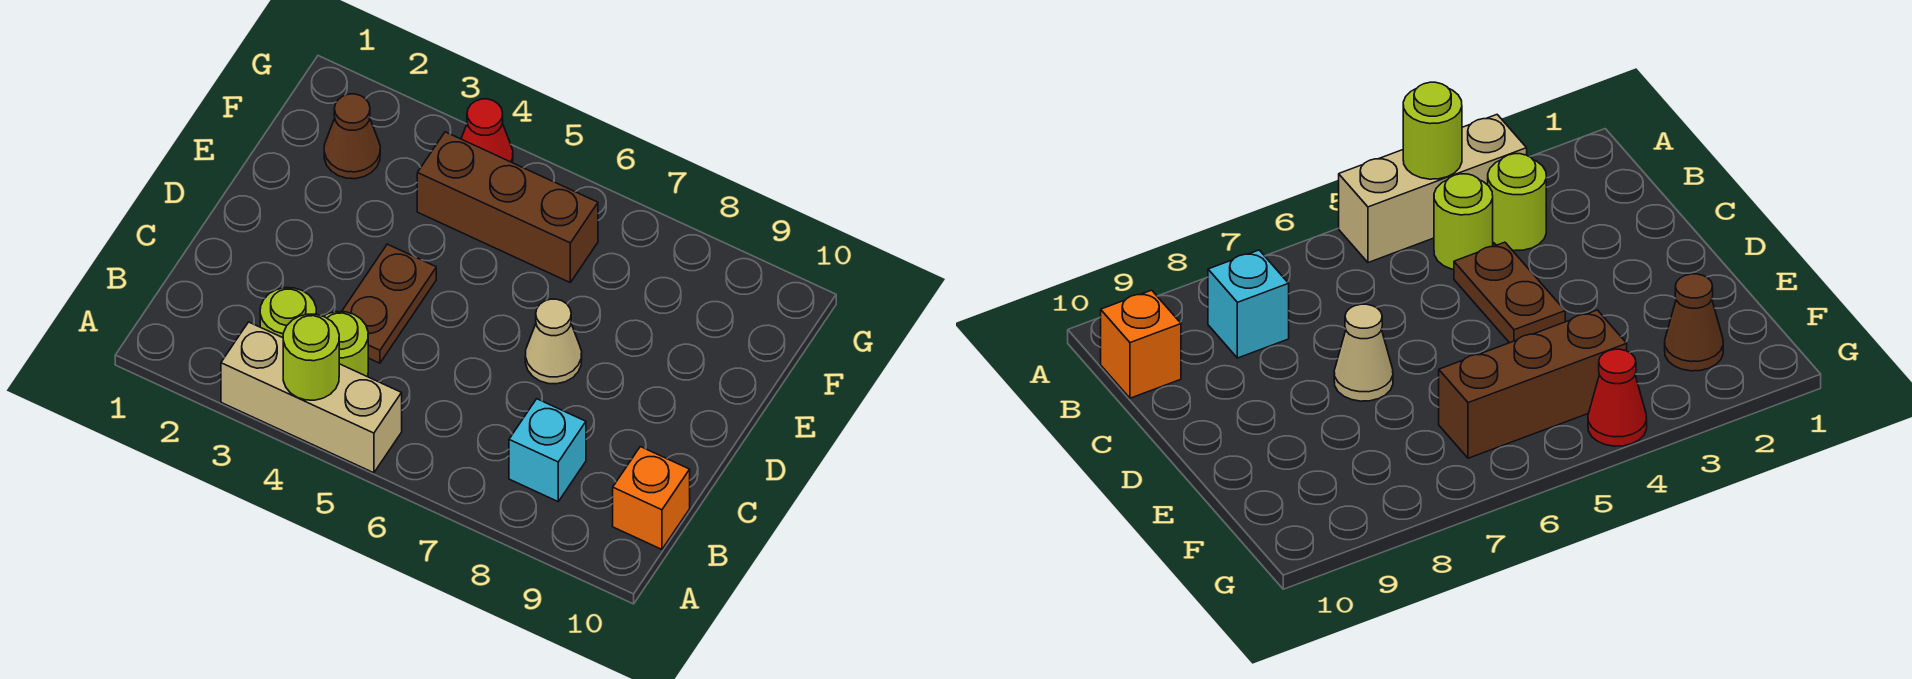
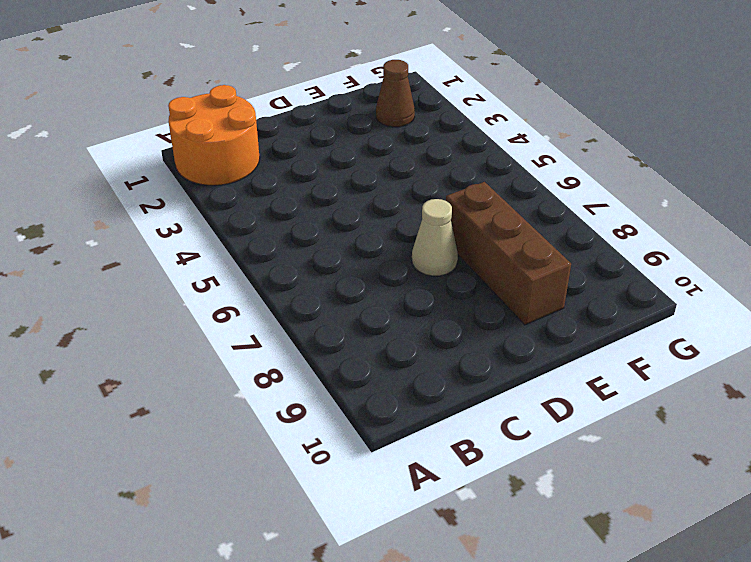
orange 2x2 round brick [168,85,260,185] -> none
brown 1x3 brick [446,182,571,325] -> brown 1x3 brick moved to [417,132,598,282]
none -> tan 1x3 brick [221,322,402,473]
none -> lime 1x1 round brick [260,288,316,338]

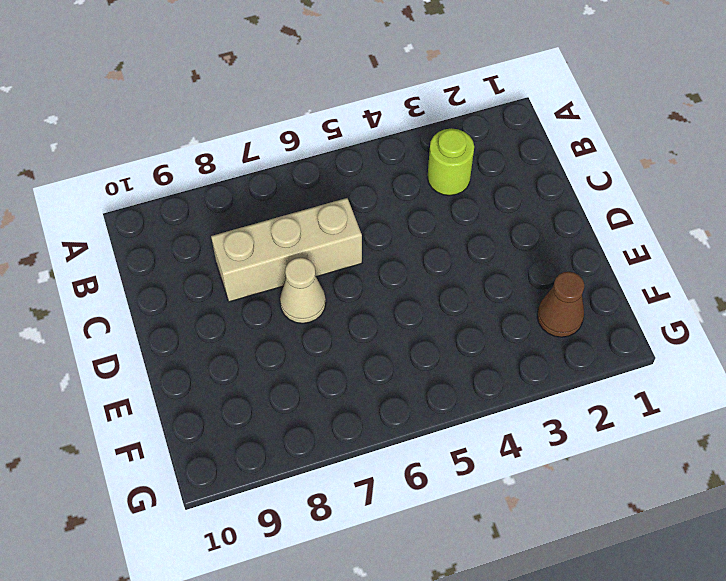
tan 1x3 brick [211,198,362,302] -> tan 1x3 brick moved to [221,322,402,473]
none -> lime 1x1 round brick [324,312,368,377]
none -> cyan 1x1 brick [509,399,586,501]

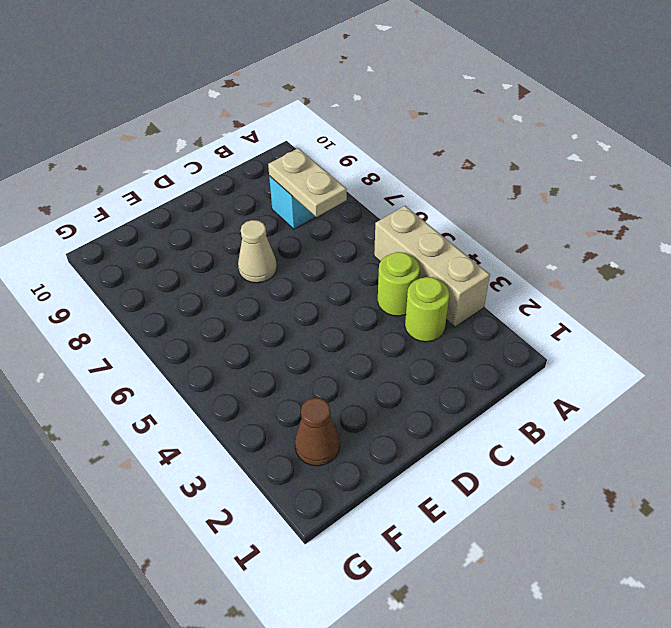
tan 1x2 plate [268,148,347,217] -> none
none -> orange 1x1 brick [613,447,690,549]
none -> brown 1x2 plate [342,244,436,363]

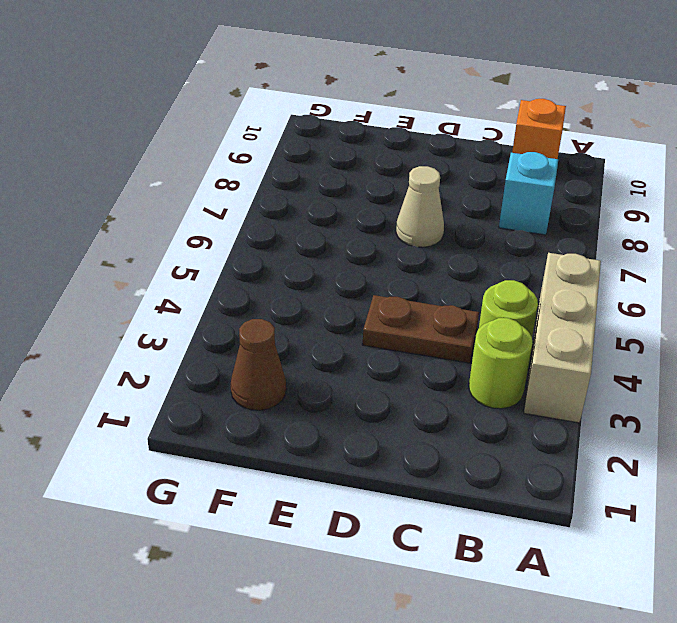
none -> brown 1x3 brick [417,132,598,282]
none -> red 1x1 cone [461,99,513,163]

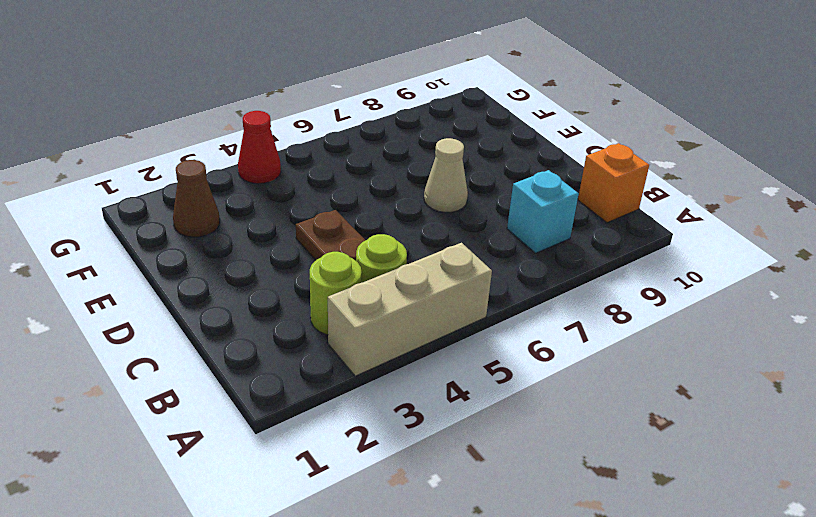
none -> brown 1x3 brick [417,132,598,282]
none -> lime 1x1 round brick [283,314,339,400]

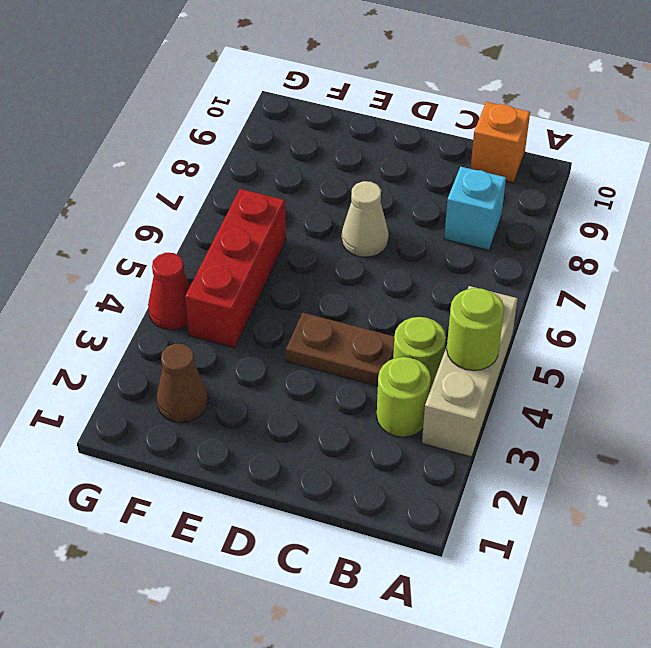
red 1x3 brick [185,189,286,348] -> brown 1x3 brick [417,132,598,282]

